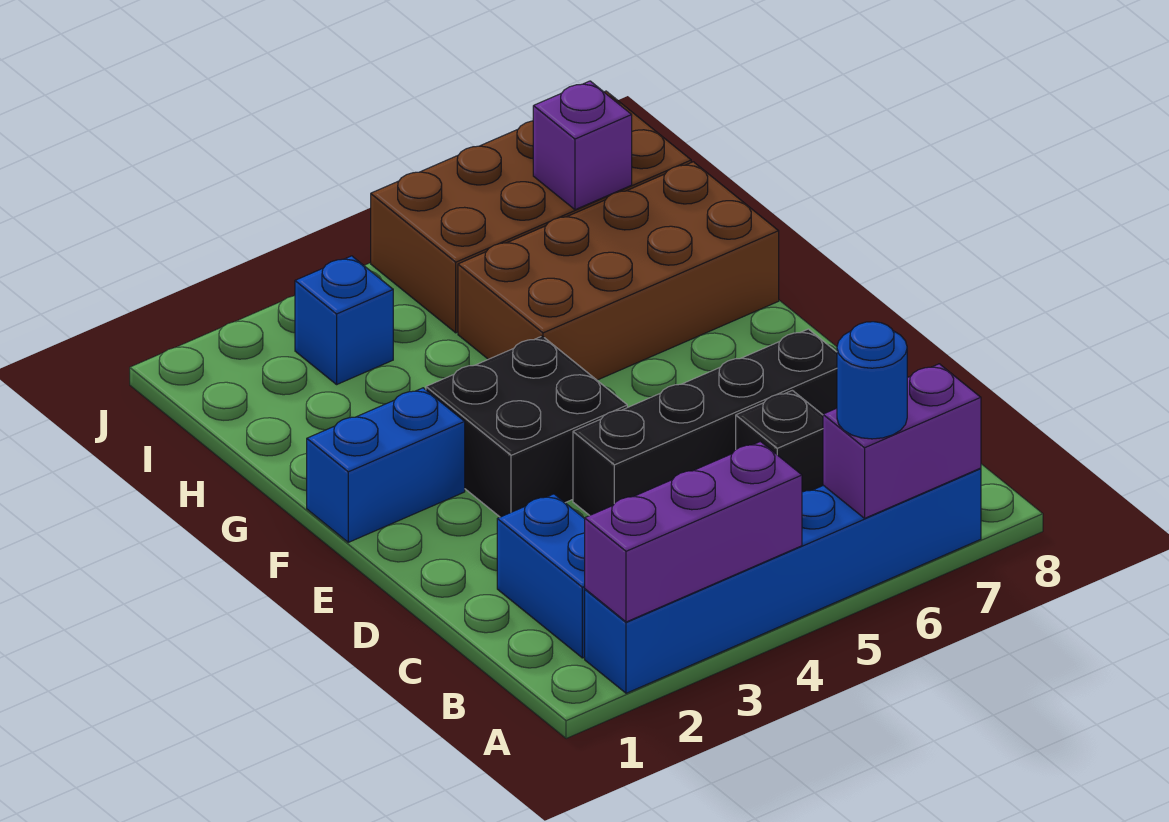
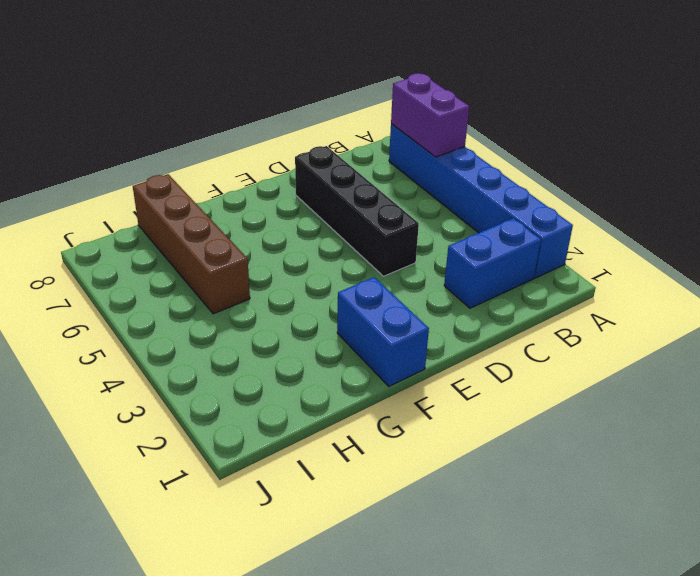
brown 1x4 brick [133,174,250,314] -> brown 2x4 brick [458,162,779,380]
none -> black 1x1 brick [736,390,823,492]
none -> black 2x2 brick [426,336,627,517]
none -> blue 1x1 brick [295,256,393,384]

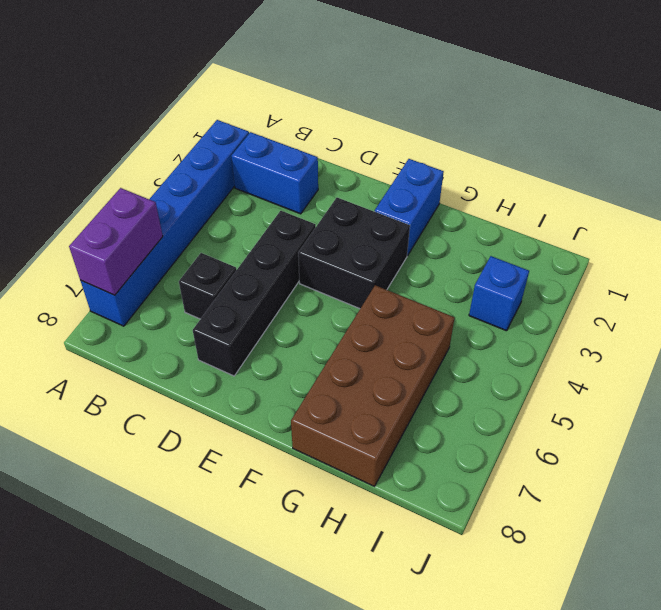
none -> brown 2x4 brick [371,91,691,333]
none -> purple 1x3 brick [585,442,802,622]
none -> purple 1x1 brick [533,81,632,210]

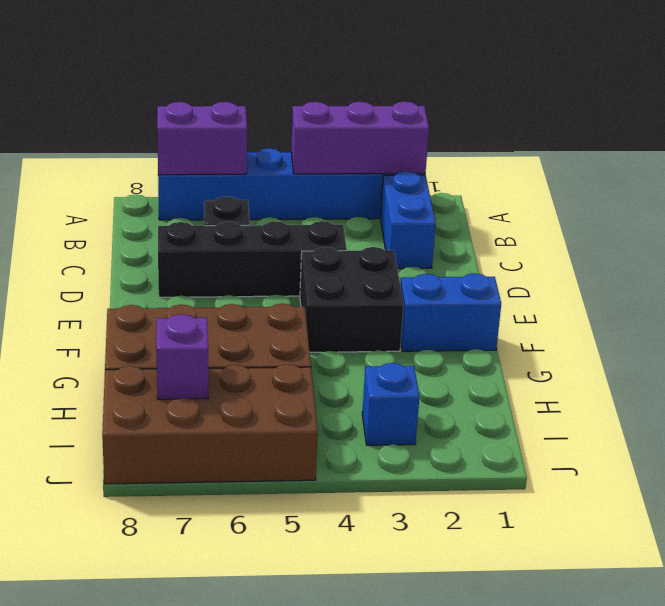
none -> blue 1x1 round brick [837,322,907,439]

